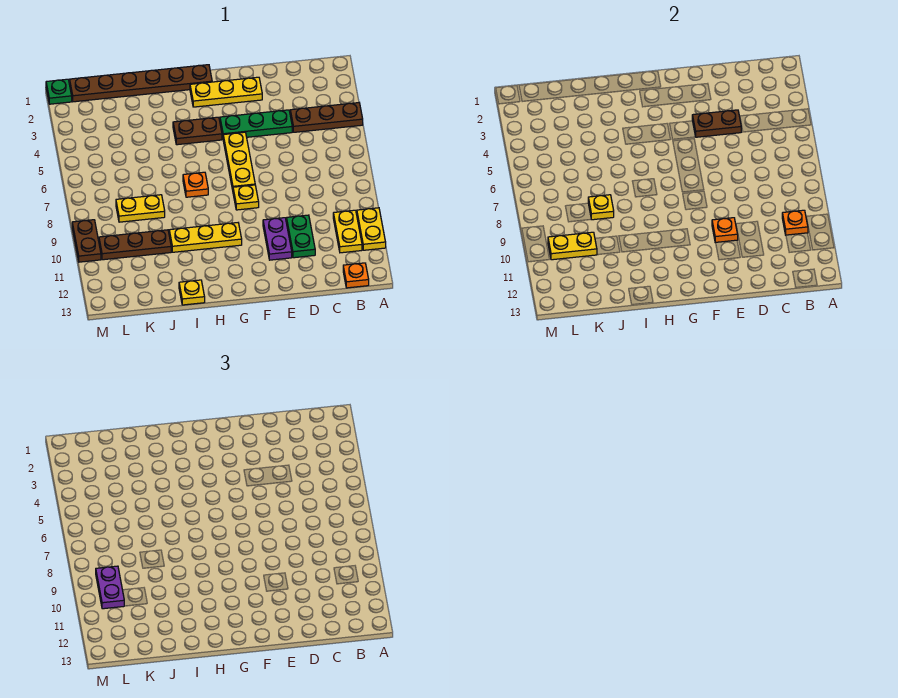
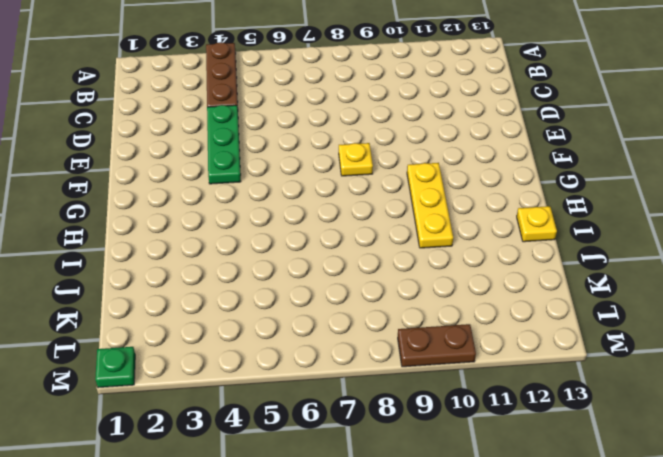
none -> yellow 1x2 plate [357,208,386,250]
none -> yellow 1x2 plate [333,210,362,253]
none -> orange 1x1 plate [343,263,369,288]

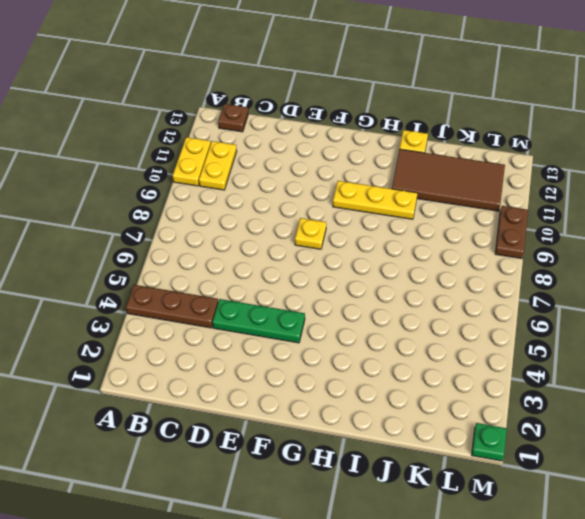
brown 1x1 plate [218,104,248,132] -> orange 1x1 plate [343,263,369,288]
brown 2x4 tile [392,149,505,211] -> none
none -> green 1x2 plate [287,215,315,258]
none -> yellow 1x3 plate [190,77,262,107]
none -> purple 1x2 plate [263,218,292,260]

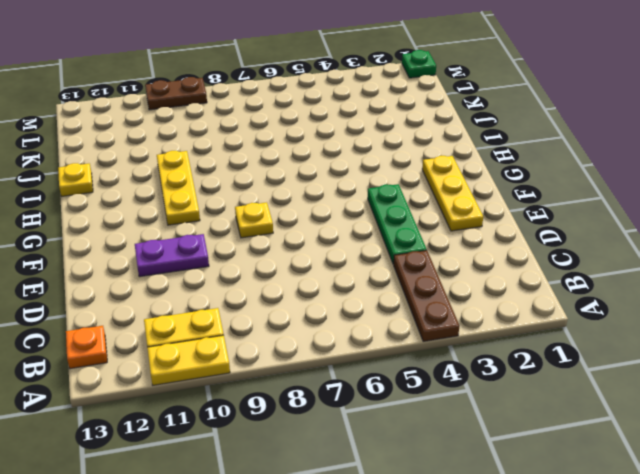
none -> green 1x2 plate [287,215,315,258]
none -> yellow 1x3 plate [223,132,255,190]
none -> brown 1x6 plate [70,65,212,102]

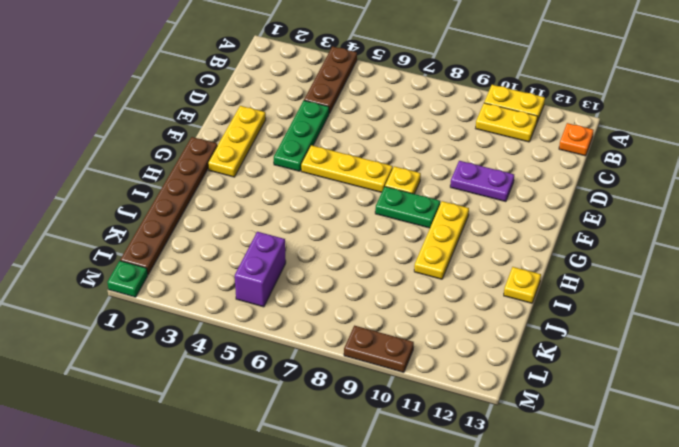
green 1x2 plate [375,187,440,228] -> green 1x2 plate moved to [287,215,315,258]
purple 1x2 brick [235,232,286,307] -> none
none -> brown 1x2 plate [173,117,222,145]
none -> orange 1x1 plate [183,172,208,197]
none -> yellow 1x2 plate [116,195,165,222]

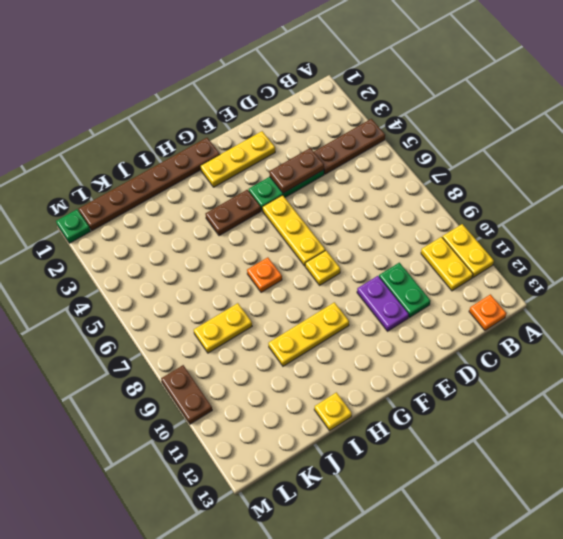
none -> brown 1x3 plate [99,230,171,260]
none -> orange 1x1 plate [782,210,808,235]
none -> orange 1x1 plate [712,218,738,243]

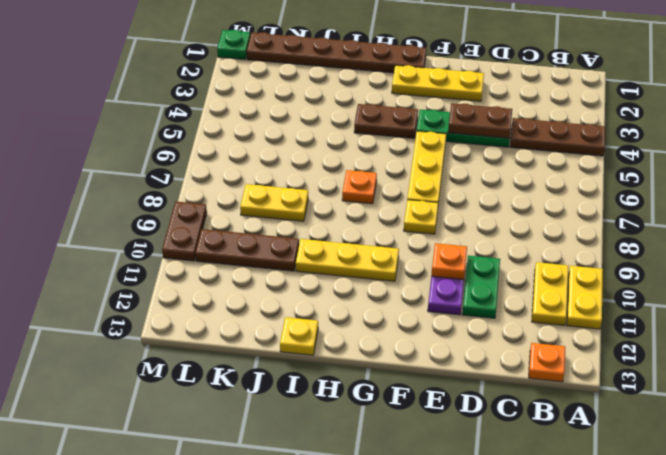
none -> orange 1x1 plate [782,210,808,235]
none -> yellow 1x1 plate [588,195,614,220]
none -> yellow 1x2 plate [548,232,597,260]

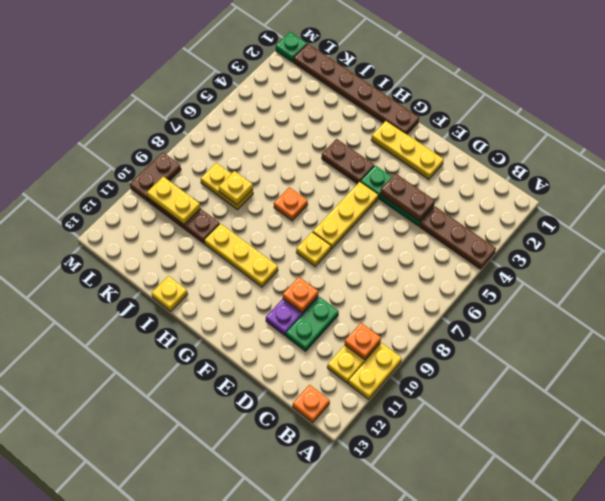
none -> purple 1x2 plate [96,566,124,609]

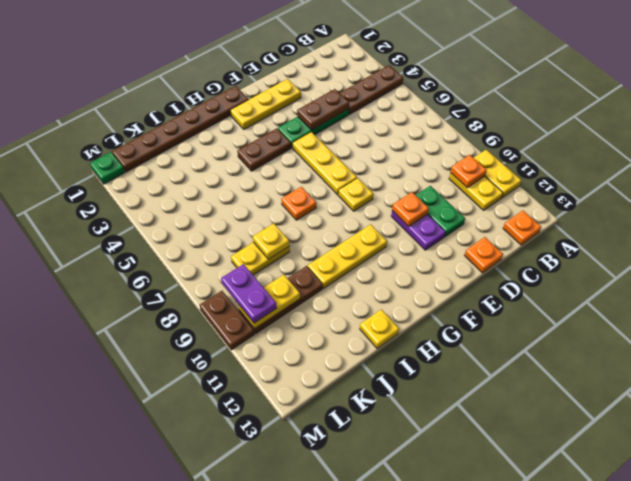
orange 1x1 plate [465,237,503,273] -> none

